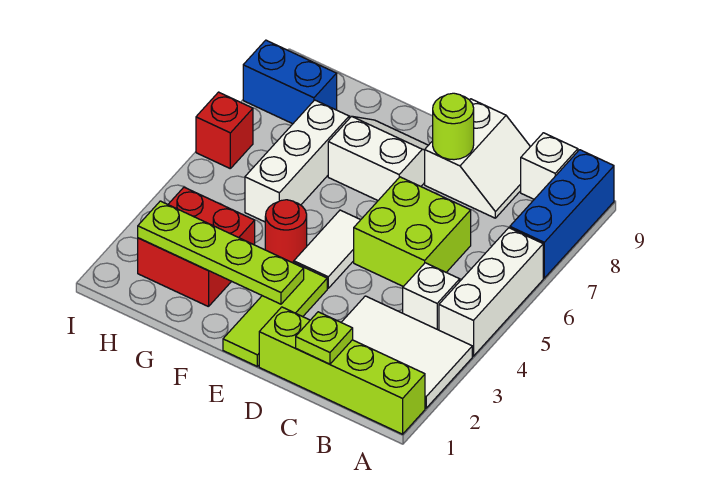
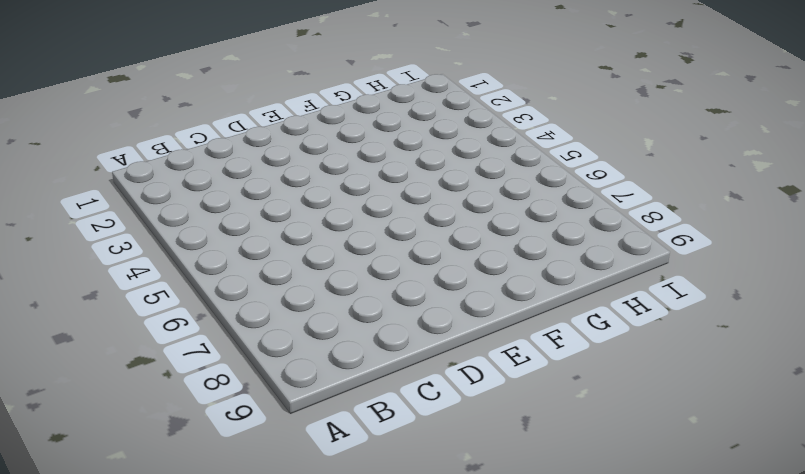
none -> lime 1x4 brick [259,307,425,434]
none -> white 2x3 tile [341,296,472,408]
none -> white 1x3 brick [439,228,543,356]

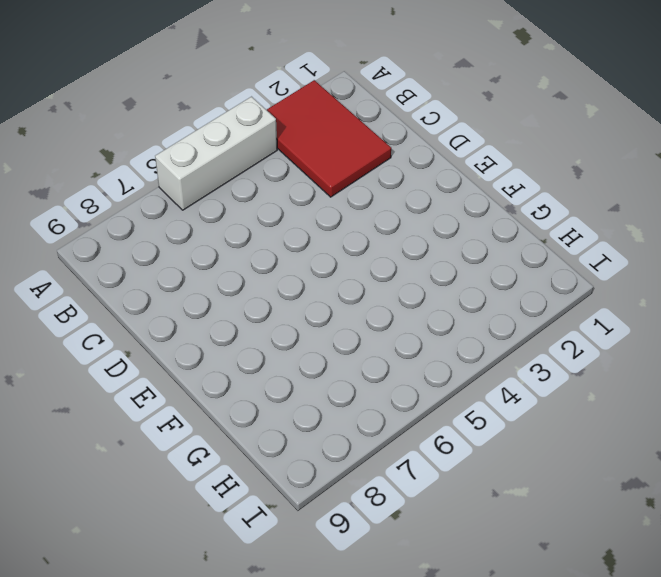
red 2x3 tile [267,80,391,197] -> white 2x3 tile [341,296,472,408]
none -> lime 1x4 brick [259,307,425,434]
none -> blue 1x3 brick [510,150,614,278]
none -> white 1x1 brick [403,263,460,330]

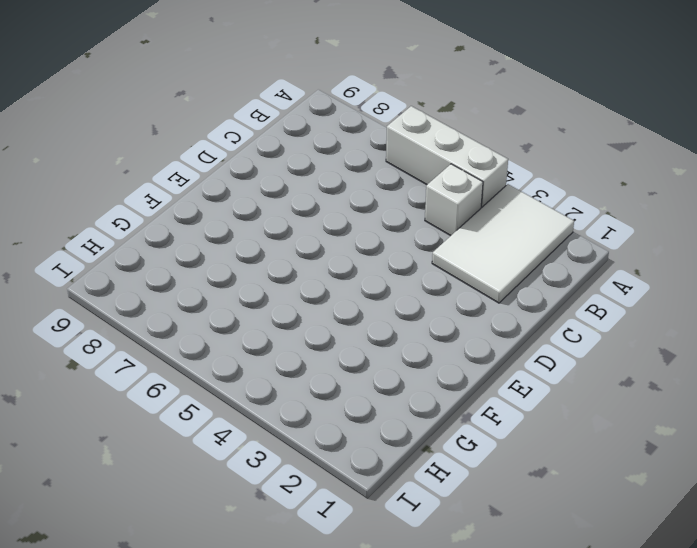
none -> lime 1x4 brick [259,307,425,434]
none -> blue 1x3 brick [510,150,614,278]
none -> white 1x1 brick [521,133,578,199]

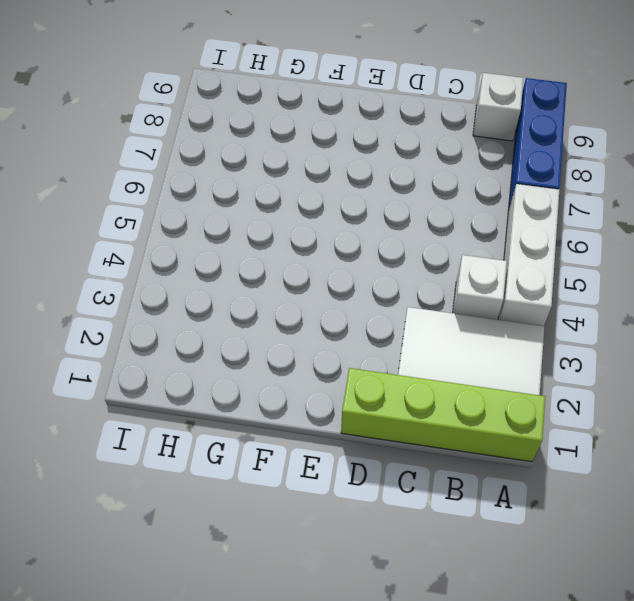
none -> lime 2x2 brick [354,177,471,287]
none -> white 2x2 slope [425,99,530,218]
none -> lime 1x3 tile [223,262,327,366]

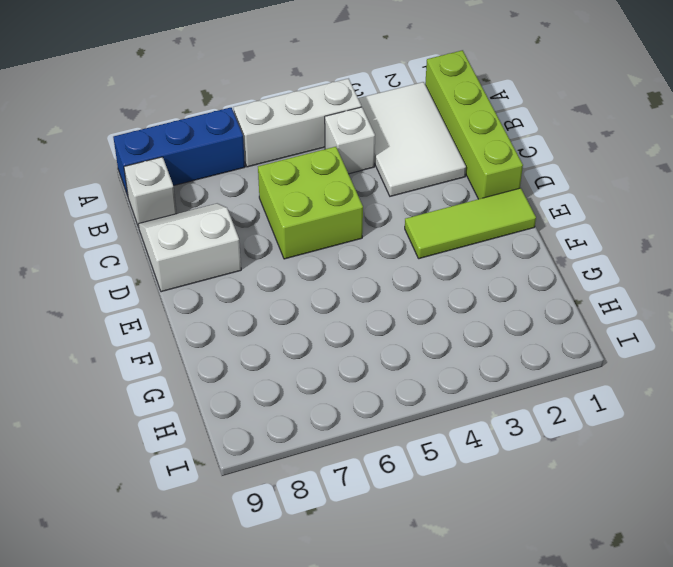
none -> white 1x2 tile [294,210,360,288]
none -> white 2x2 slope [328,116,428,200]
none -> red 1x1 round brick [265,200,307,262]

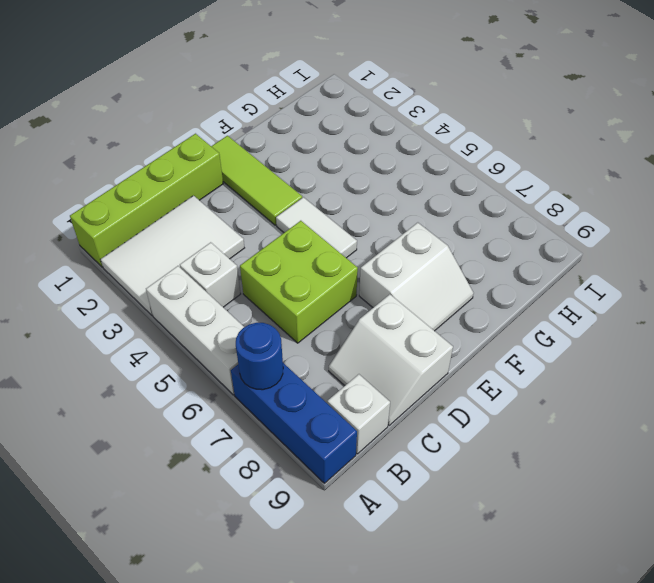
blue 1x1 round brick [236,323,283,390] -> none
none -> red 1x1 round brick [265,200,307,262]
none -> red 2x2 brick [138,187,255,307]
none -> white 1x3 brick [245,100,349,222]

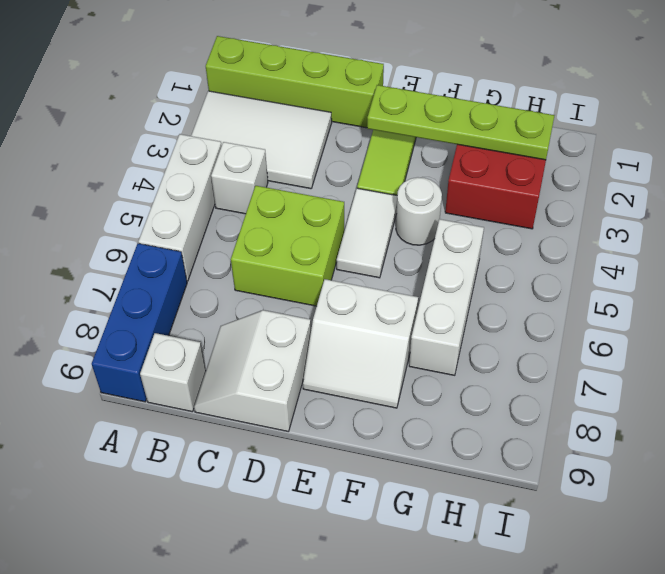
white 1x1 round brick [396,177,442,245] -> red 1x1 round brick [265,200,307,262]
none -> blue 1x2 brick [243,40,337,124]
none -> red 1x1 brick [196,92,253,168]
none -> lime 1x1 plate [296,312,353,364]

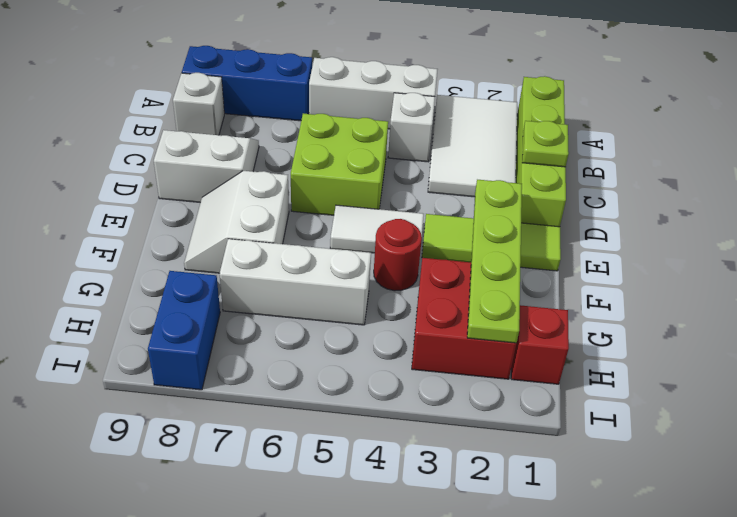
red 1x1 brick [511,305,569,384] -> red 1x1 brick moved to [196,92,253,168]
none -> lime 1x1 round brick [433,93,474,160]

